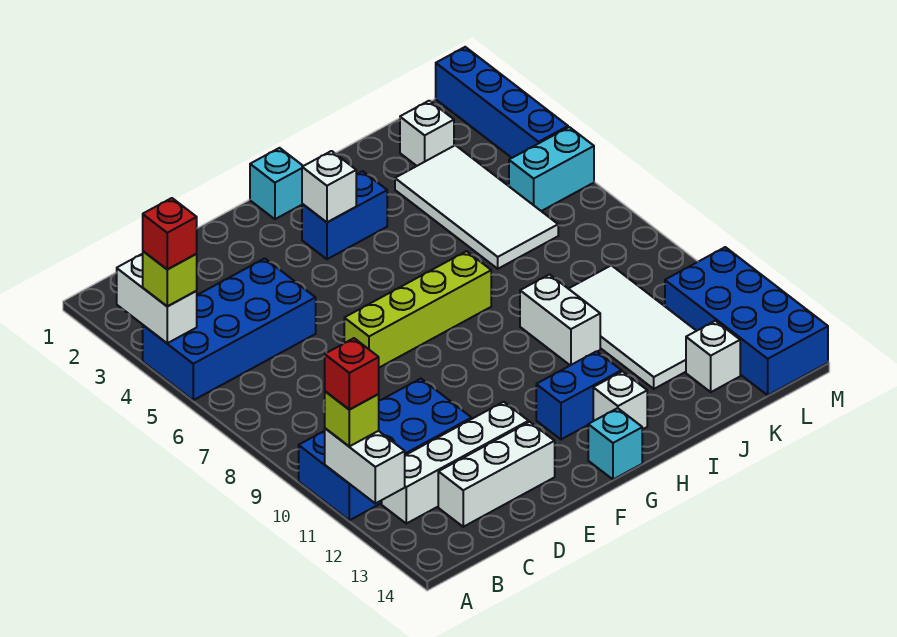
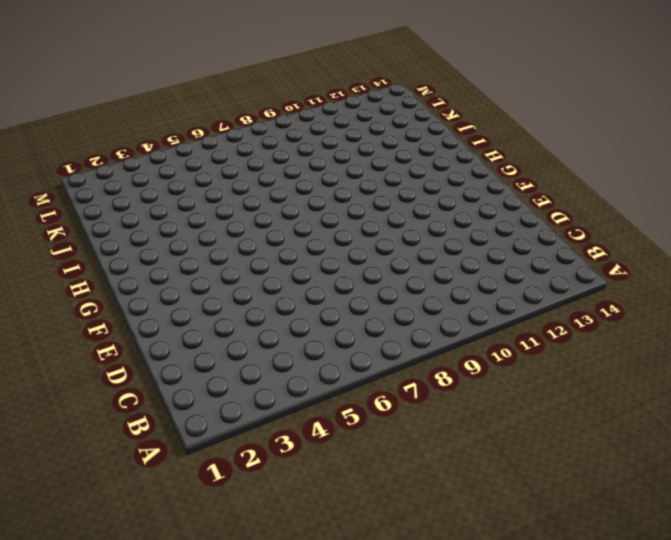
none -> blue 2x4 brick [143,258,316,400]
none -> blue 2x4 brick [299,379,472,520]
none -> white 1x4 brick [382,402,529,524]

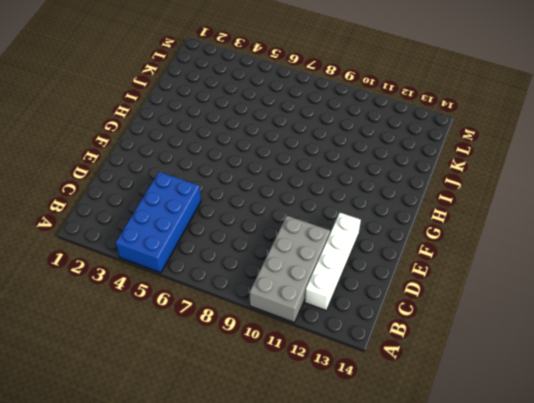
grey 2x4 brick [250,216,330,322] -> blue 2x4 brick [299,379,472,520]
none -> white 1x3 brick [438,422,555,527]
none -> lime 1x4 brick [344,251,491,368]
none -> cyan 1x1 brick [250,148,303,219]

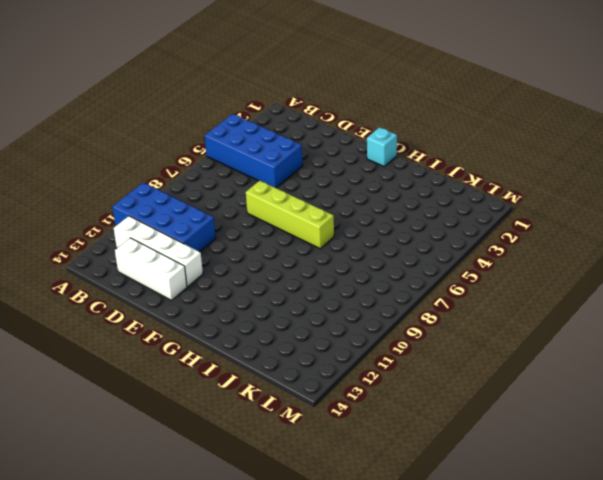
none -> blue 1x2 brick [302,171,387,259]
none -> blue 1x2 brick [536,351,621,439]
none -> cyan 1x1 brick [588,408,642,479]

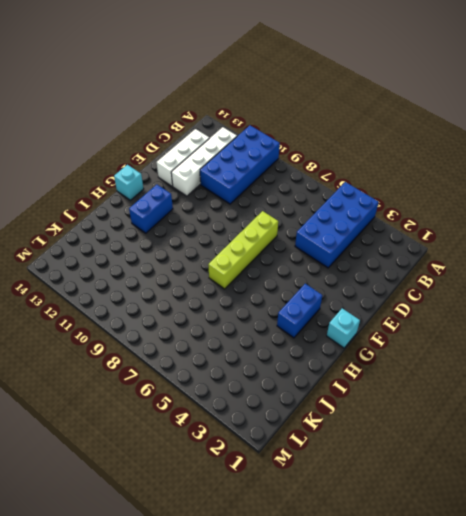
none -> white 1x1 brick [593,371,647,430]
none -> white 1x2 brick [520,274,600,365]
none -> white 2x4 tile [395,145,558,269]

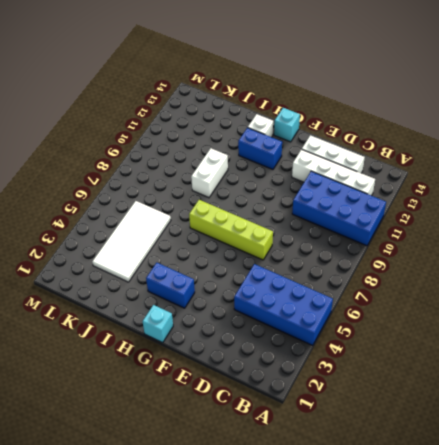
none -> white 2x4 tile [569,265,696,389]
none -> white 1x1 brick [400,101,454,166]
none -> white 1x1 brick [686,321,740,392]

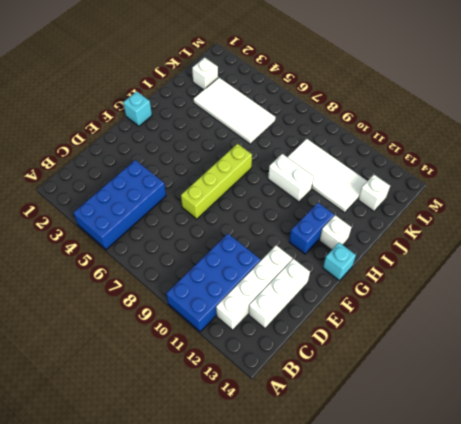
none -> blue 1x2 brick [302,171,387,259]
none -> cyan 1x2 brick [509,127,594,211]
none -> blue 2x4 brick [665,247,828,395]

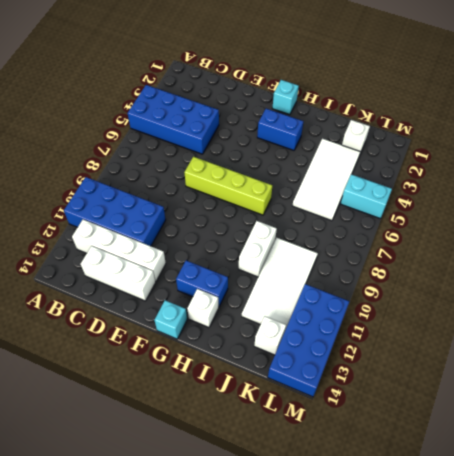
none -> blue 1x4 brick [436,47,568,158]
none -> white 1x2 brick [117,254,197,343]
none -> white 1x2 brick [325,428,405,503]

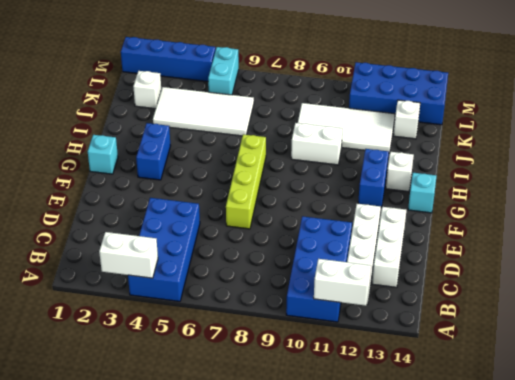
none -> white 1x1 brick [302,151,356,222]
none -> lime 1x1 brick [143,251,197,306]
none -> lime 1x1 brick [325,391,379,446]

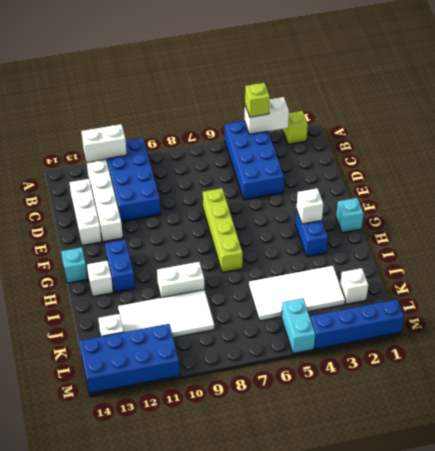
lime 1x1 brick [283,111,308,144] -> lime 1x1 brick moved to [325,391,379,446]
none -> red 1x1 brick [143,198,197,269]
none -> red 1x1 brick [325,338,379,410]

